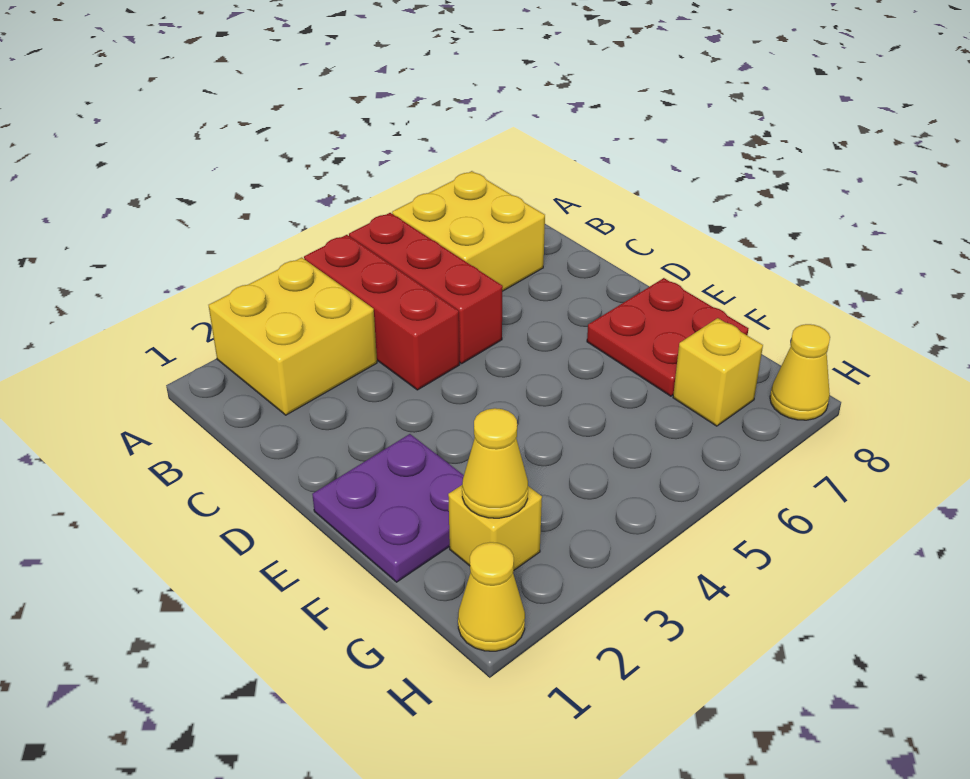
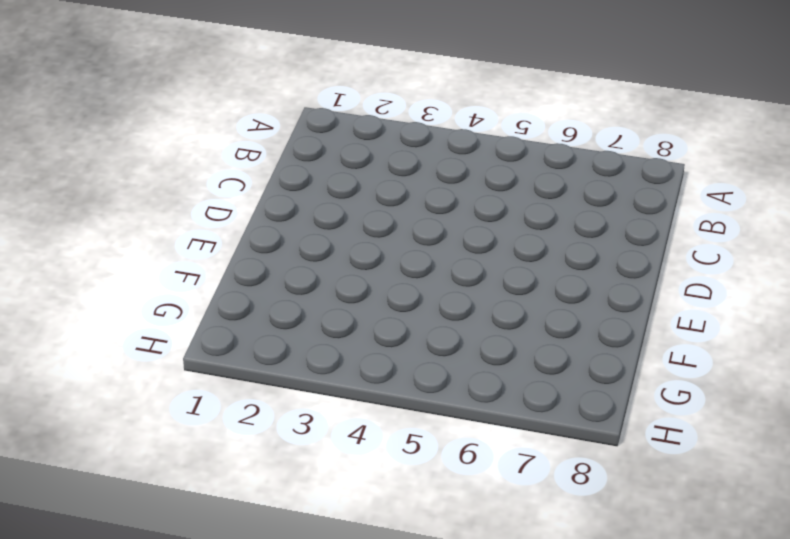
none -> yellow 2x2 brick [209,258,377,415]
none -> red 1x3 brick [304,235,459,390]

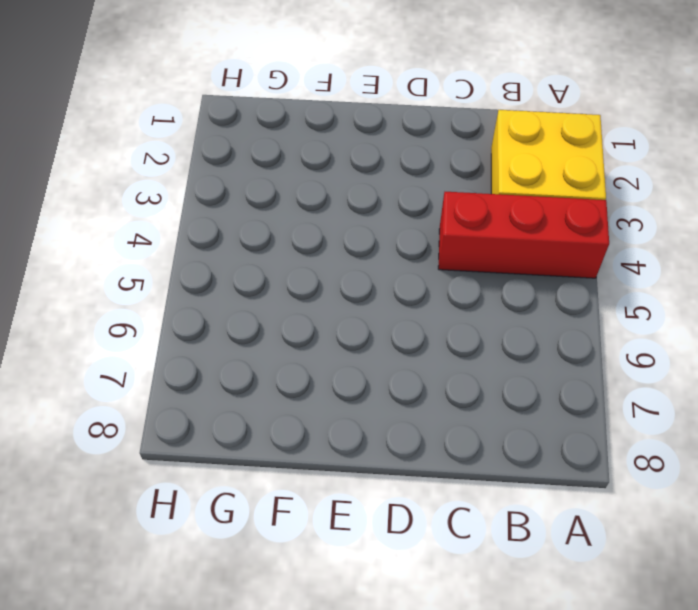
none -> red 1x3 brick [349,213,503,364]
none -> yellow 2x2 brick [392,171,545,291]

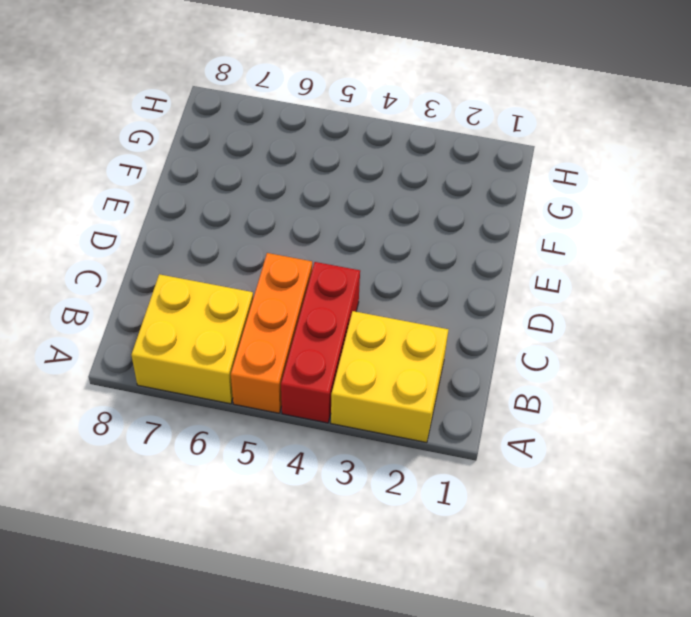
orange 1x3 brick [231,253,312,413] -> red 1x3 brick [349,213,503,364]
none -> purple 2x2 plate [312,434,464,582]
none -> red 2x2 plate [587,278,748,396]

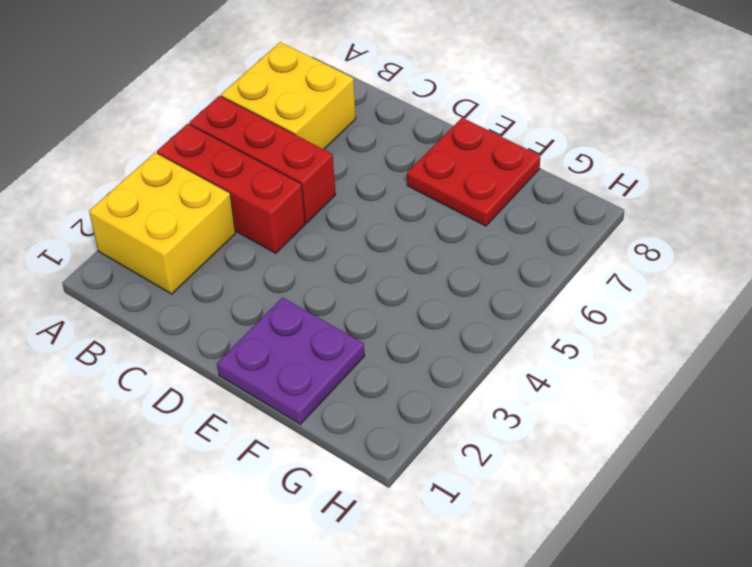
none -> yellow 1x1 brick [448,485,542,570]
none -> yellow 1x1 brick [673,318,763,426]

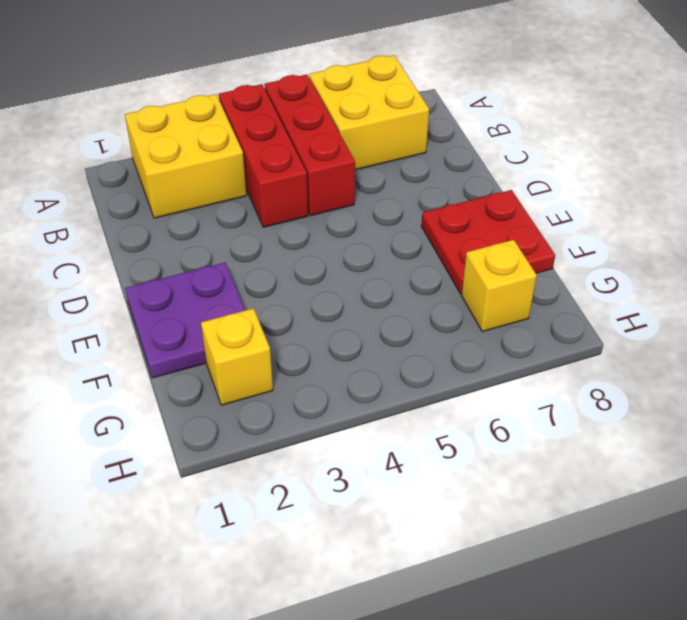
none -> yellow 1x1 cone [458,542,525,651]
none -> yellow 1x1 cone [770,324,830,420]

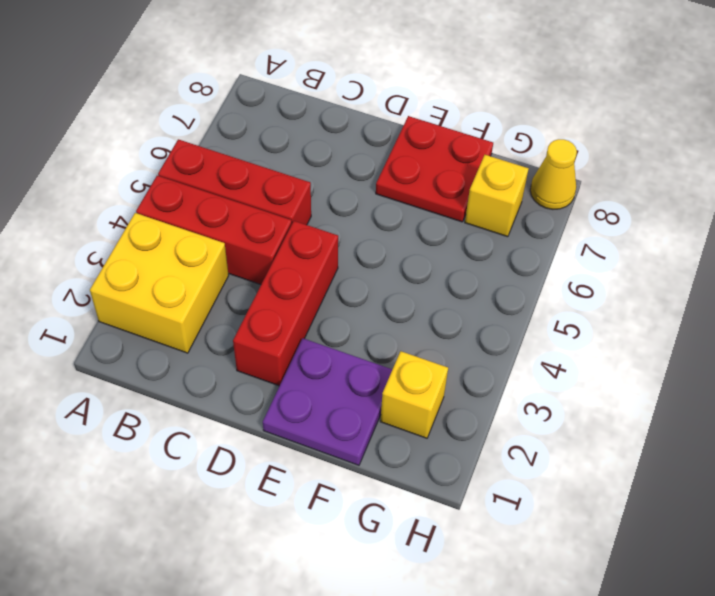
red 1x3 brick [233,221,338,386] -> none
none -> yellow 2x2 brick [392,171,545,291]
none -> yellow 1x1 cone [458,542,525,651]

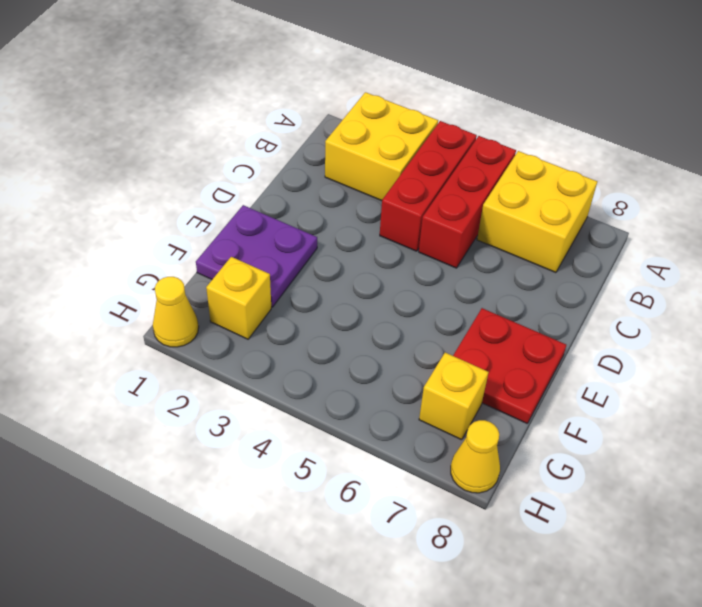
none -> yellow 1x1 cone [462,408,528,518]

